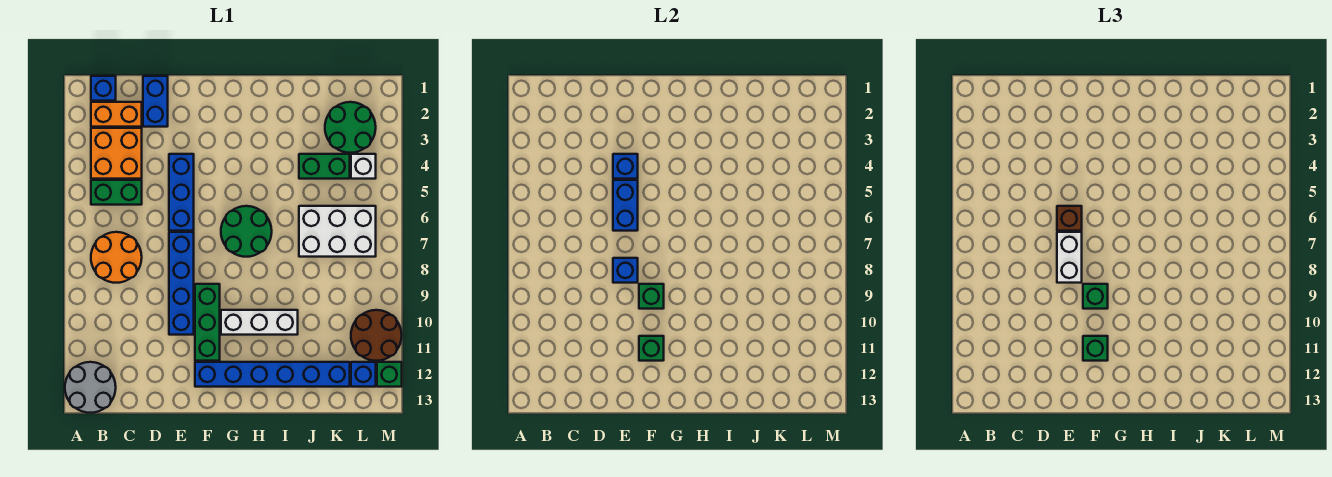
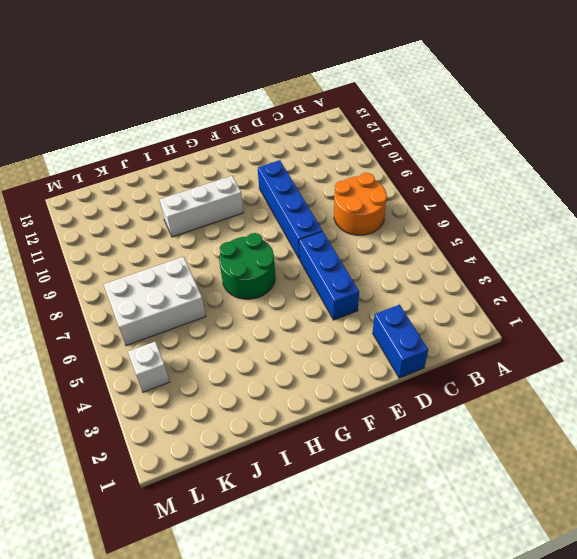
none -> grey 2x2 round brick [65,362,116,413]
none -> blue 1x1 brick [91,76,116,101]
none -> orange 1x2 brick [91,102,142,127]

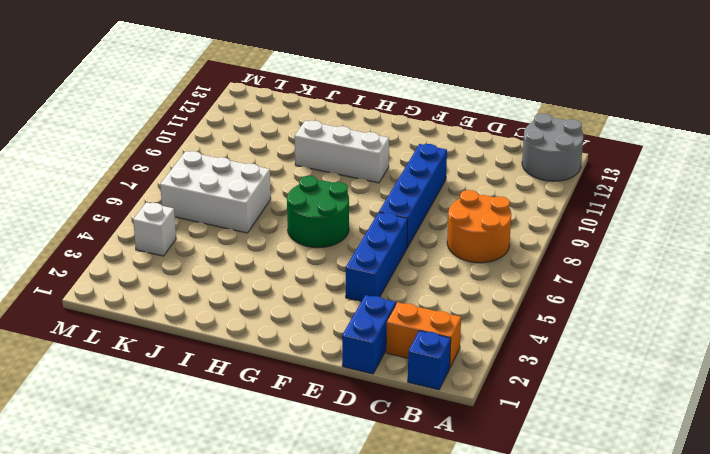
none -> orange 2x2 brick [91,128,142,179]
none -> green 1x2 brick [91,180,142,205]
none -> green 1x3 brick [195,284,220,361]

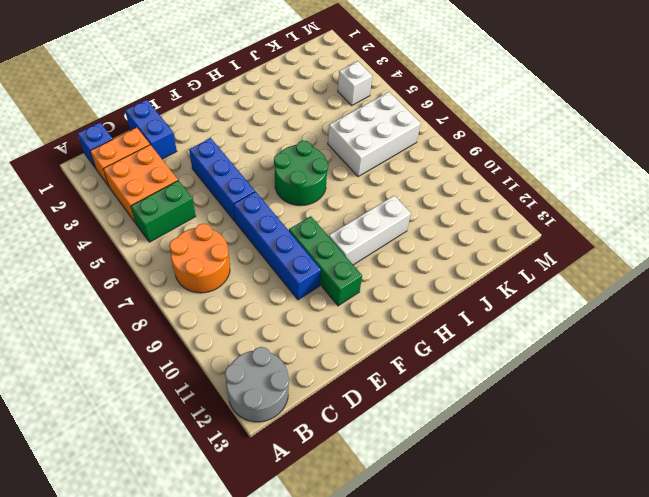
none -> blue 1x6 brick [195,362,350,387]
none -> green 1x2 brick [299,154,350,179]
none -> green 2x2 round brick [325,102,376,153]

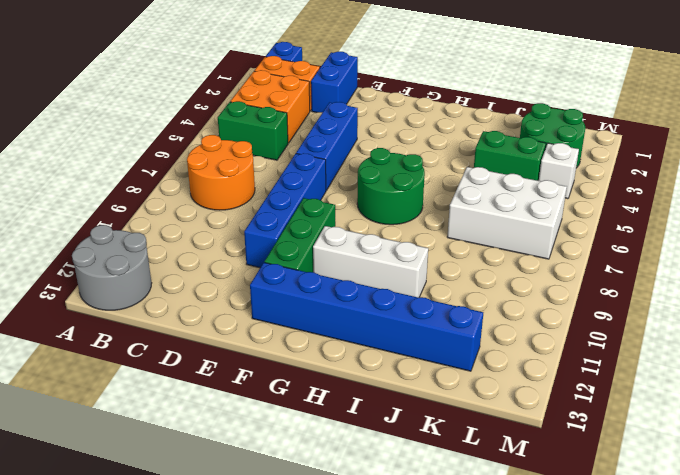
none -> brown 2x2 round brick [351,310,402,361]
none -> blue 1x1 brick [351,362,376,387]
none -> green 1x1 brick [377,362,402,387]

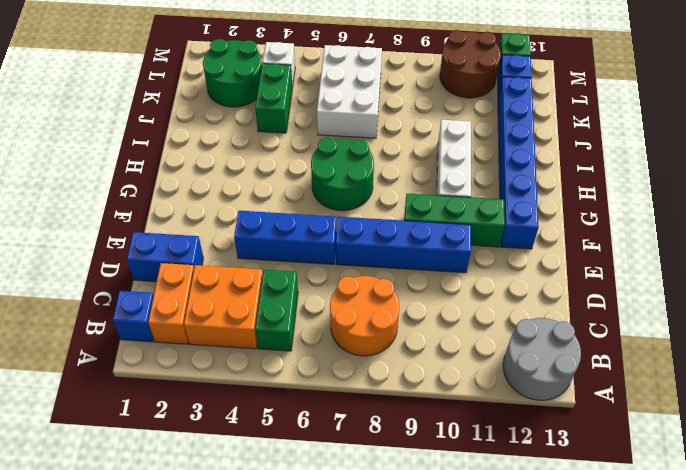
none -> blue 1x1 brick [613,154,638,179]
none -> blue 1x2 brick [613,180,638,231]
none -> blue 1x1 brick [613,258,638,283]

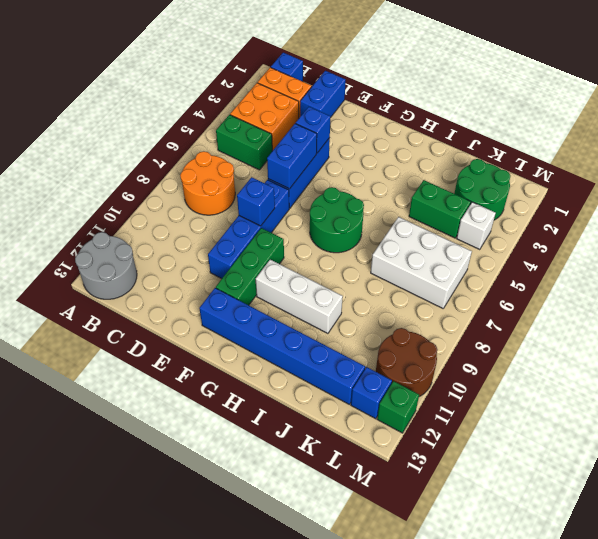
none -> green 1x1 brick [639,284,664,309]
none -> green 1x1 brick [639,336,664,361]
none -> brown 1x1 brick [1057,206,1082,231]

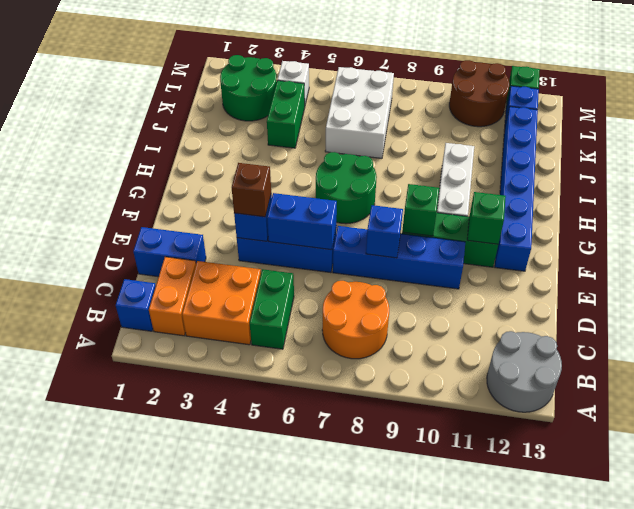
brown 1x1 brick [232,163,271,217] -> brown 1x1 brick moved to [1057,206,1082,231]
none -> white 1x2 brick [1057,232,1082,283]
none -> green 1x1 brick [1083,284,1108,309]
none -> green 1x1 brick [1083,336,1108,361]

